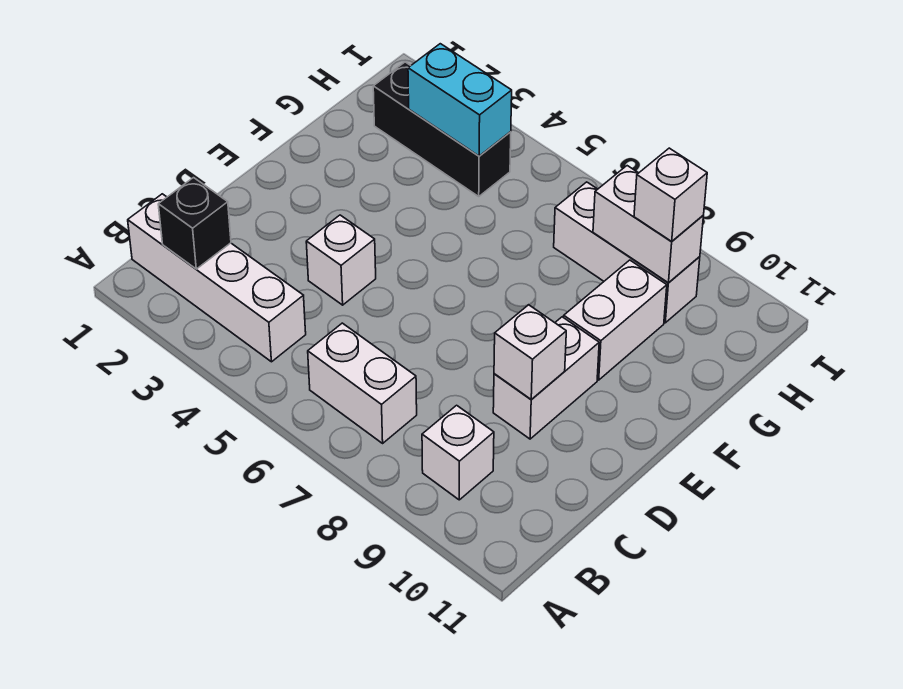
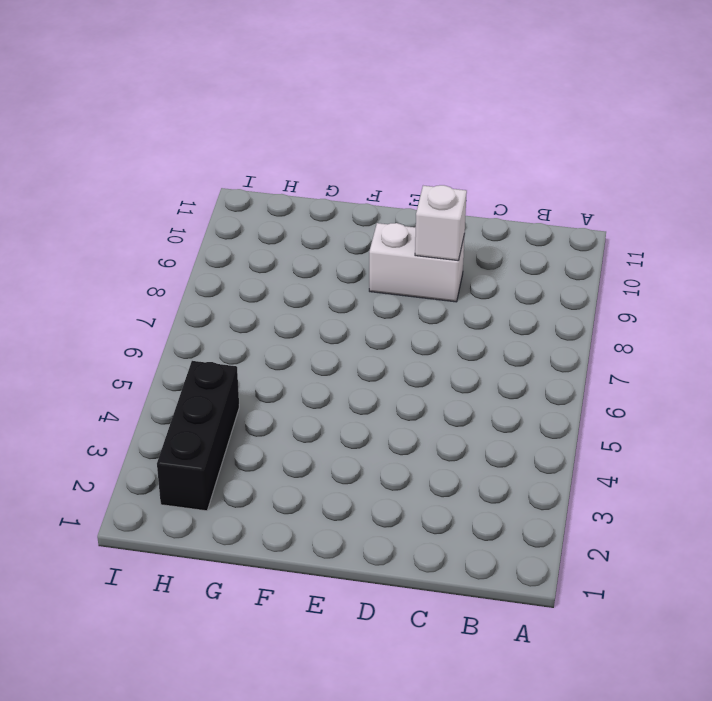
none -> white 1x4 brick [128,194,306,362]
none -> white 1x2 brick [308,323,417,443]
none -> white 1x1 brick [422,405,494,500]

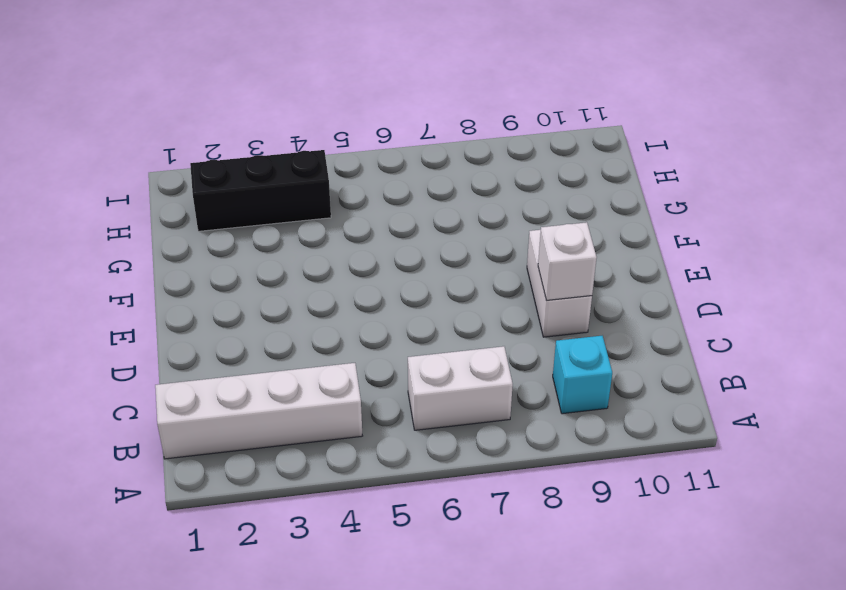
cyan 1x1 brick [553,336,612,414] -> white 1x1 brick [422,405,494,500]
none -> white 1x1 brick [306,215,376,305]
none -> white 1x2 brick [564,260,667,380]
none -> white 1x3 brick [554,182,700,323]

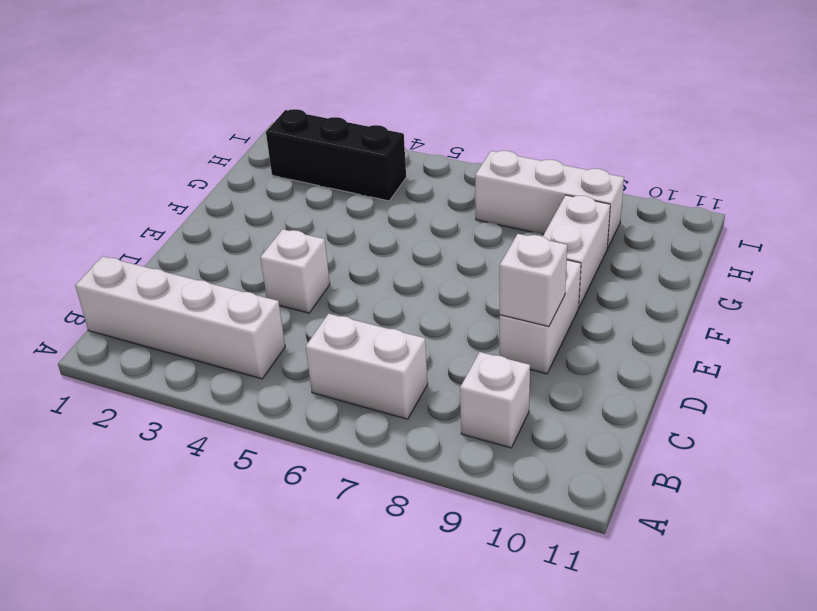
none -> black 1x1 brick [158,178,231,269]
none -> cyan 1x2 brick [408,44,512,156]
none -> white 1x2 brick [593,166,703,283]

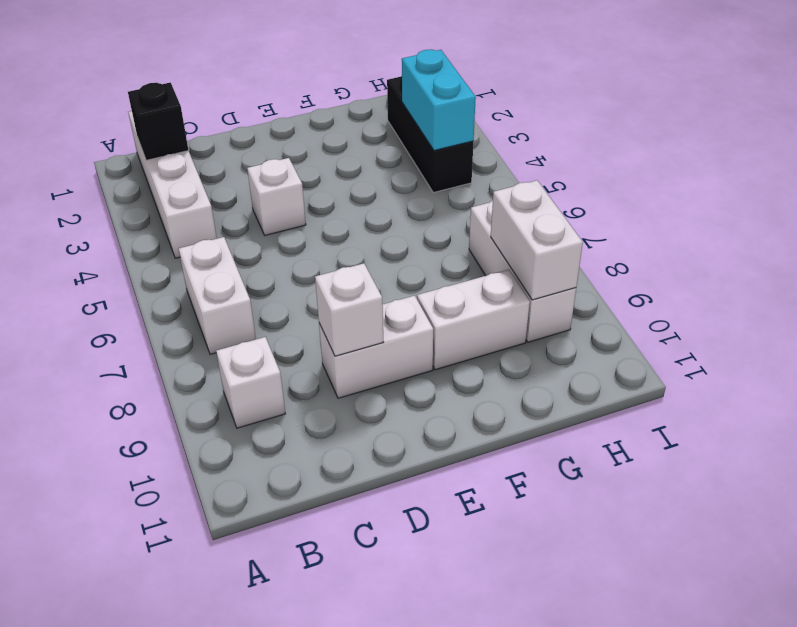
none -> white 1x1 brick [634,148,707,242]

